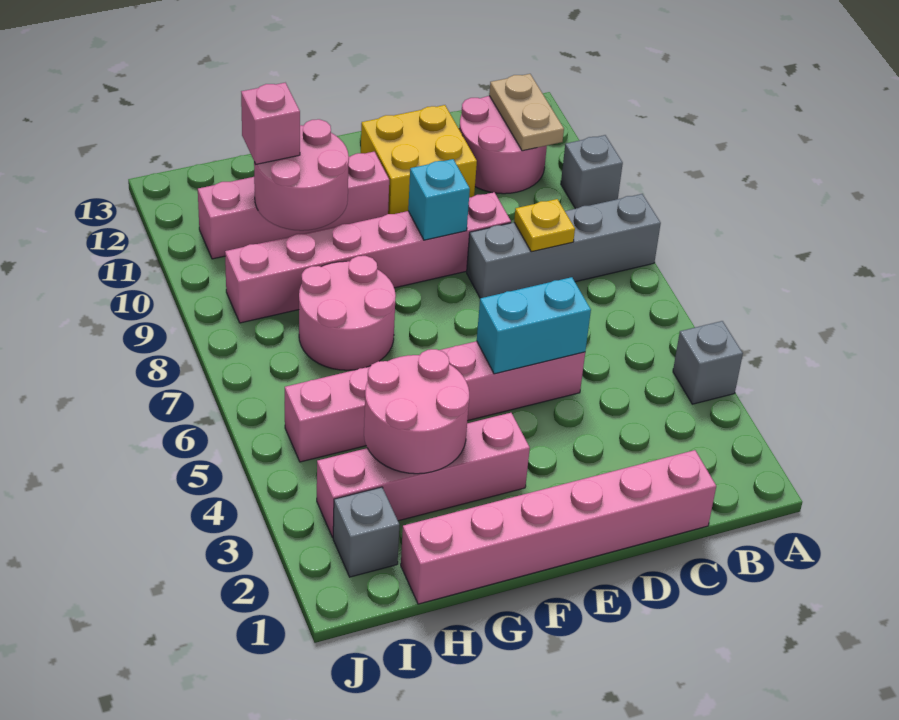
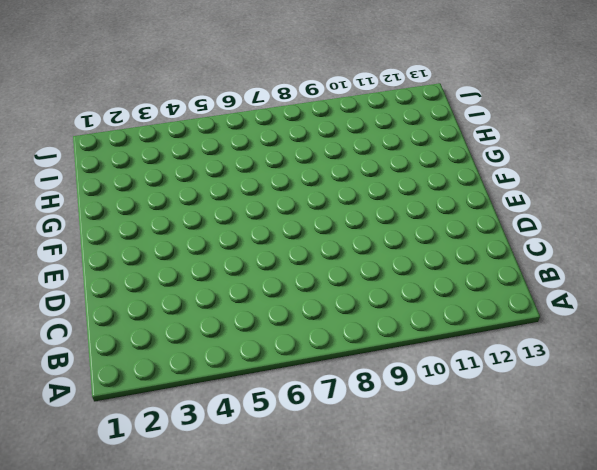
none -> grey 1x1 brick [673,321,743,404]
none -> grey 1x4 brick [467,194,661,298]
none -> grey 1x1 brick [561,135,623,209]

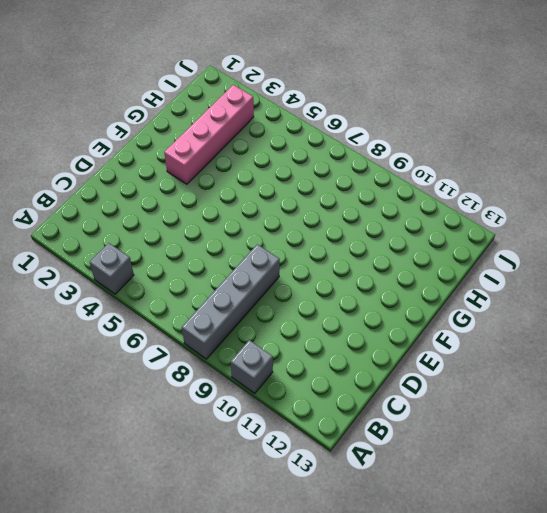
none -> pink 2x2 round brick [459,96,547,194]
none -> pink 1x6 brick [401,450,716,604]
none -> pink 1x6 brick [285,341,585,462]

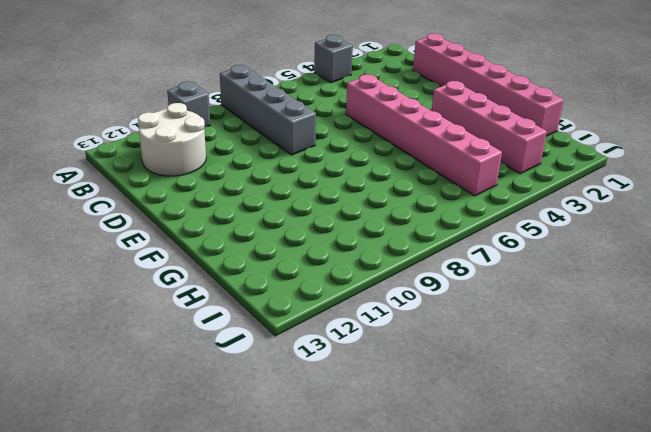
white 2x2 round brick [138,103,206,176] -> pink 2x2 round brick [459,96,547,194]
none -> pink 1x6 brick [225,192,511,323]
none -> yellow 2x2 brick [361,105,477,214]
none -> pink 1x4 brick [198,152,389,259]

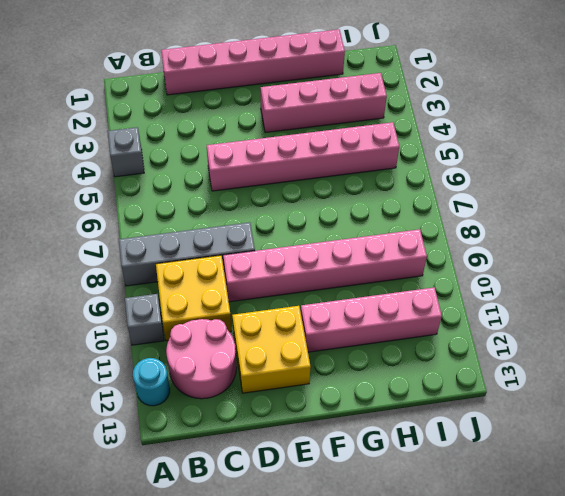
cyan 1x1 round brick [133,358,170,406] -> none
yellow 2x2 brick [156,255,231,341] -> none
none -> pink 2x2 round brick [299,256,396,370]
none -> grey 1x1 brick [333,487,399,577]
none -> tan 1x2 plate [489,74,564,151]

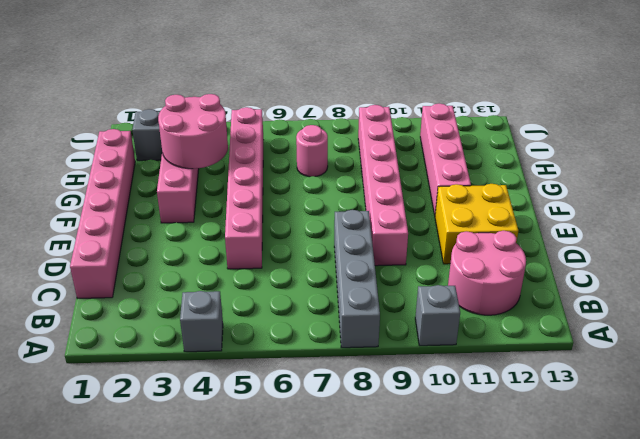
pink 1x1 round brick [296,125,328,177] -> pink 2x2 round brick [299,256,396,370]
none -> tan 1x2 plate [489,74,564,151]
none -> yellow 1x1 plate [514,199,575,252]
none -> cyan 1x2 brick [477,277,591,374]

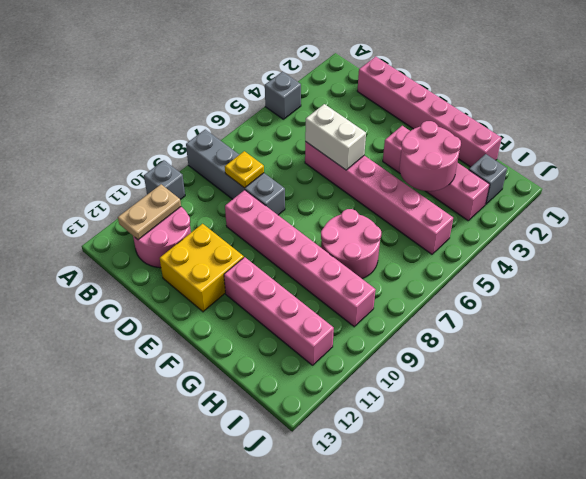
white 1x2 brick [305,104,366,170] -> cyan 1x2 brick [477,277,591,374]
none -> cyan 1x1 brick [408,159,470,240]
none -> pink 2x2 round brick [254,119,349,231]
none -> pink 1x1 brick [241,83,300,164]

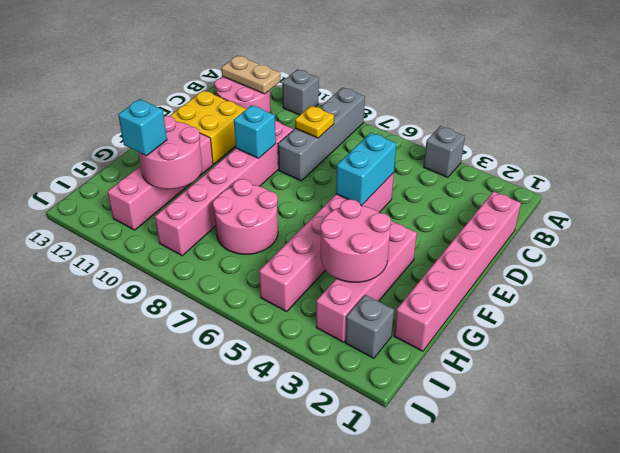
cyan 1x1 brick [118,99,167,156] -> pink 1x1 brick [241,83,300,164]

